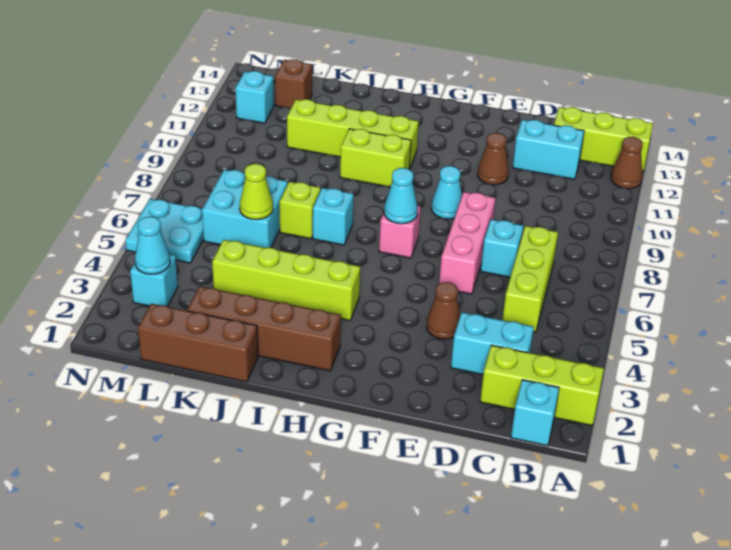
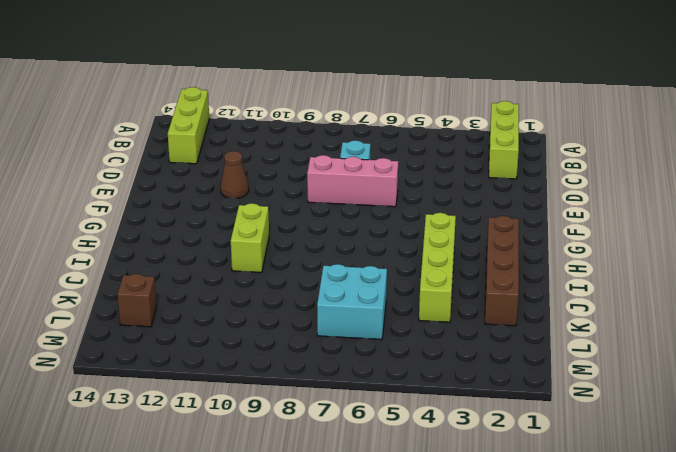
none -> brown 1x1 cone [611,137,643,189]
none -> cyan 1x1 brick [511,380,559,446]
none -> cyan 1x2 brick [451,312,534,375]

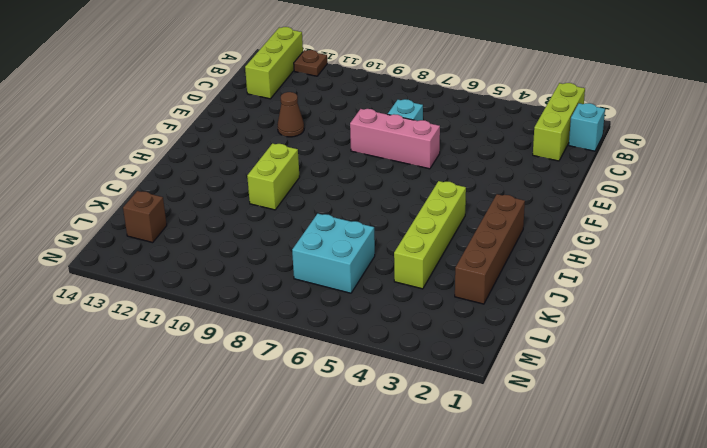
brown 1x1 plate [294,50,327,76] -> brown 1x1 cone [611,137,643,189]
none -> cyan 1x2 brick [451,312,534,375]
none -> lime 1x3 brick [503,226,558,332]
none -> cyan 1x2 brick [513,120,584,179]

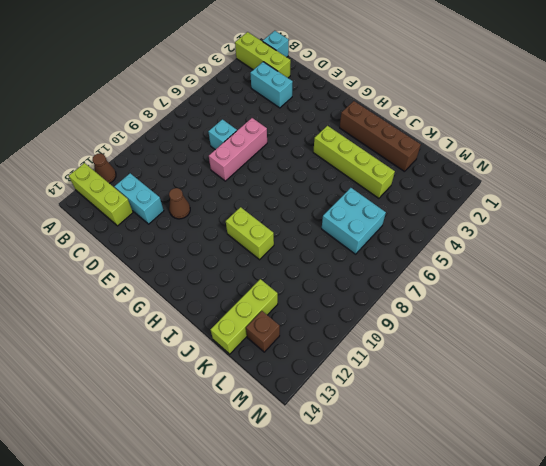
lime 1x3 brick [210,279,278,354] -> lime 1x3 brick moved to [503,226,558,332]
none -> brown 1x1 cone [426,282,460,339]
none -> cyan 1x1 cone [431,166,462,219]
none -> pink 1x1 brick [379,206,421,258]

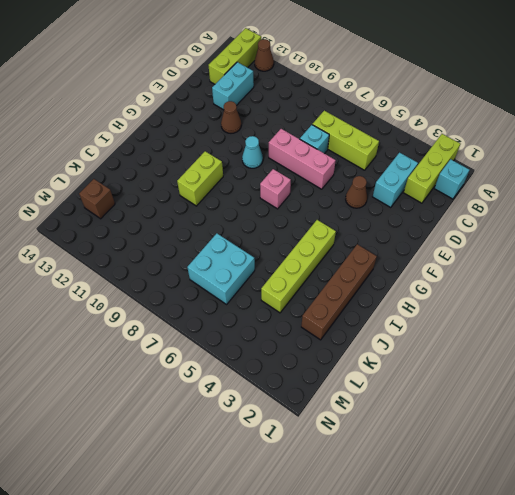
none -> lime 1x4 brick [287,99,419,169]
none -> cyan 1x1 brick [313,188,354,245]
none -> brown 1x3 brick [138,304,258,382]

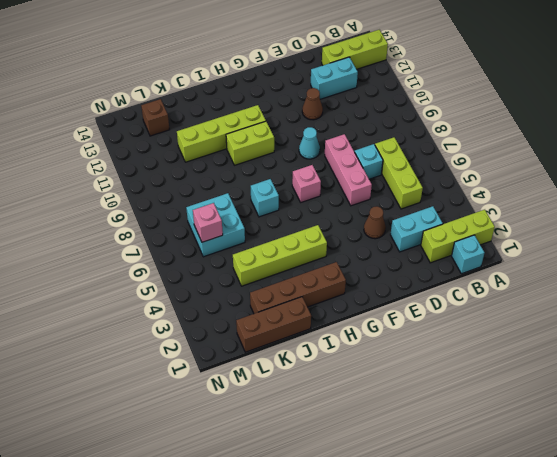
pink 1x1 brick [193,203,223,242] -> none
none -> brown 1x1 cone [611,137,643,189]
none -> lime 1x1 brick [279,182,320,239]
none -> cyan 1x1 brick [130,254,178,306]

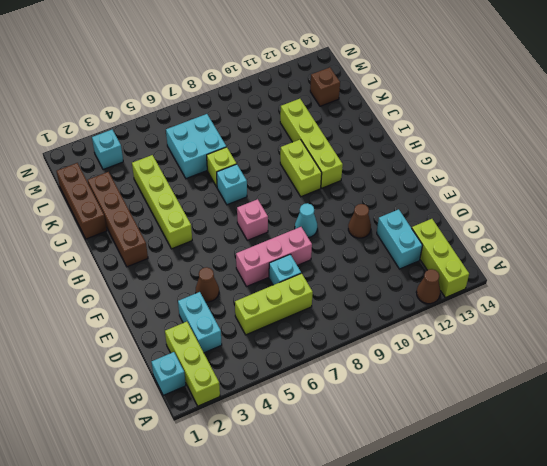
none -> cyan 2x2 plate [125,199,204,263]
none -> cyan 1x1 brick [235,71,274,123]
none -> cyan 1x1 cone [384,168,418,224]

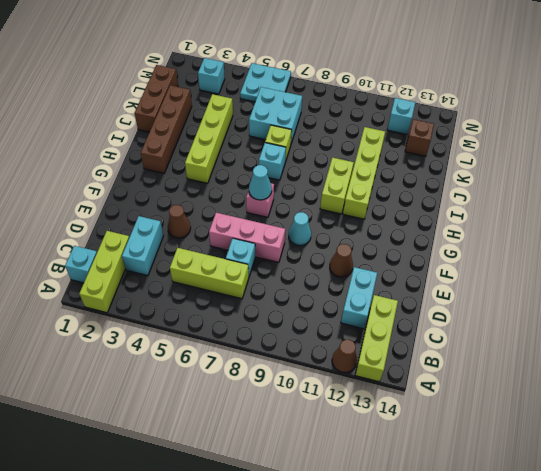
none -> lime 1x1 cone [240,164,273,220]
none -> cyan 1x1 cone [135,217,170,274]

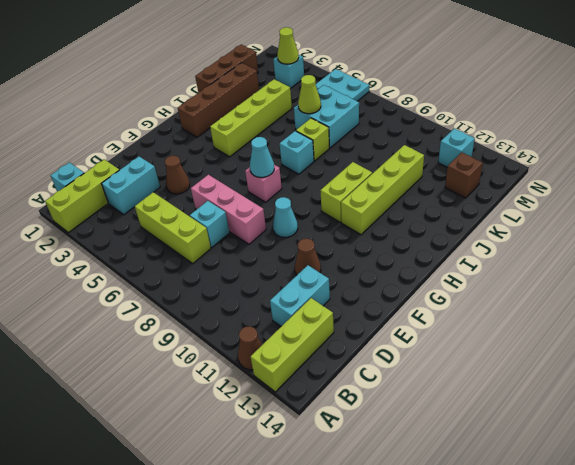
lime 1x1 cone [277,27,299,64] -> cyan 1x1 cone [135,217,170,274]

